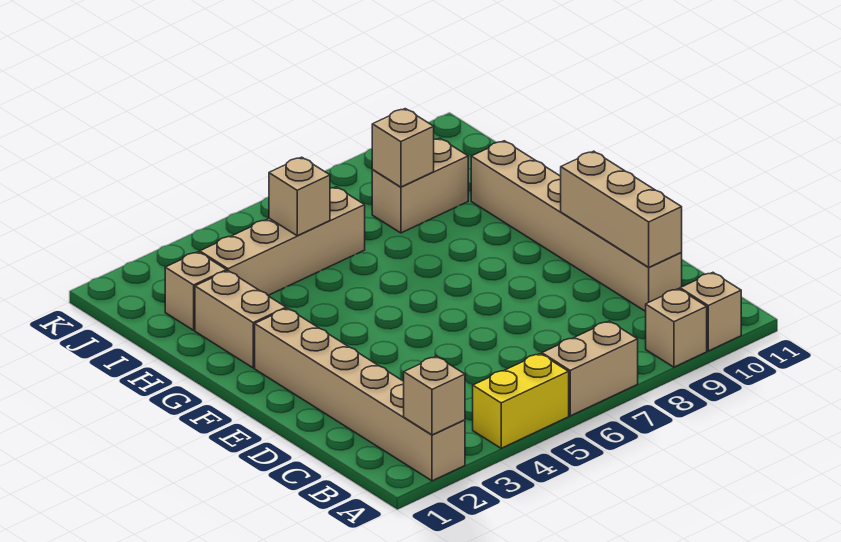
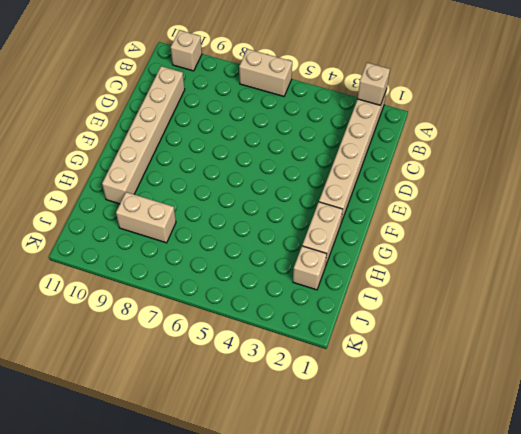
none -> yellow 1x2 brick [473,354,569,448]
none -> tan 1x1 brick [646,289,707,367]
none -> tan 1x4 brick [200,187,365,295]

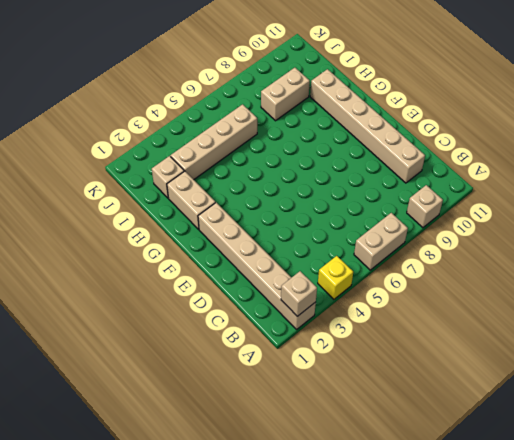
yellow 1x1 brick [318,256,353,299] -> yellow 1x2 brick [473,354,569,448]
none -> tan 1x1 brick [680,273,741,351]
none -> tan 1x3 brick [561,151,682,267]
none -> tan 1x1 brick [269,157,330,236]

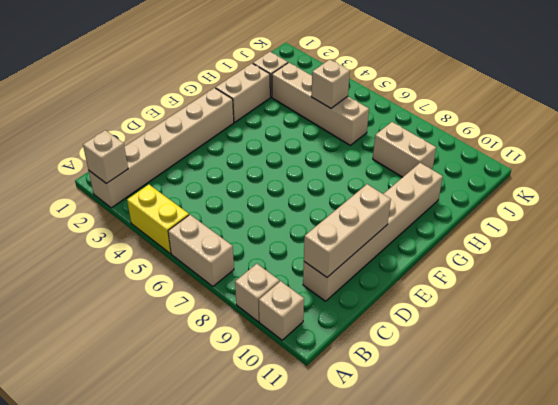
none -> tan 1x1 brick [372,109,434,187]

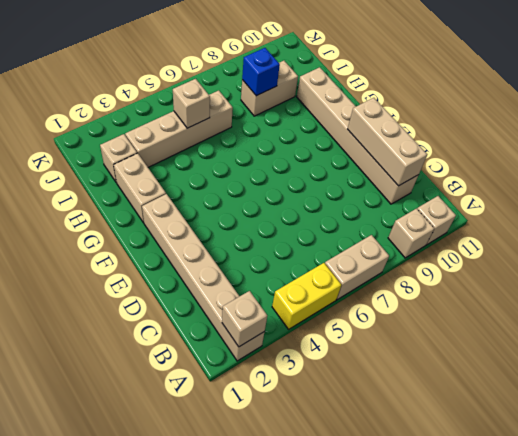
blue 1x1 brick [242,48,280,96] -> tan 1x1 brick [372,109,434,187]

